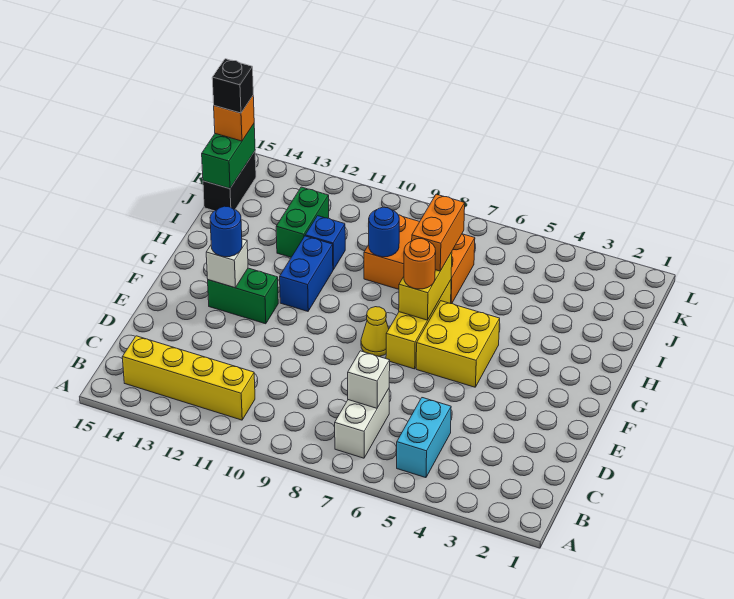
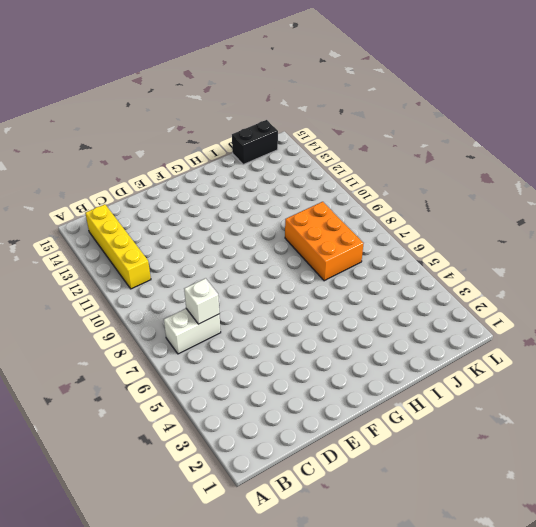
none -> cyan 1x2 brick [397,398,451,478]
none -> yellow 2x2 brick [416,301,500,387]
none -> yellow 1x3 brick [386,280,451,369]

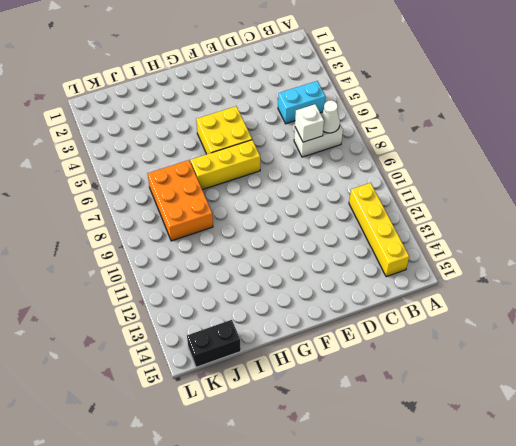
white 1x1 cone [321,100,340,133] -> none
none -> yellow 1x1 cone [361,307,389,356]
none -> green 1x2 brick [208,268,278,324]
none -> blue 1x2 brick [280,236,333,311]

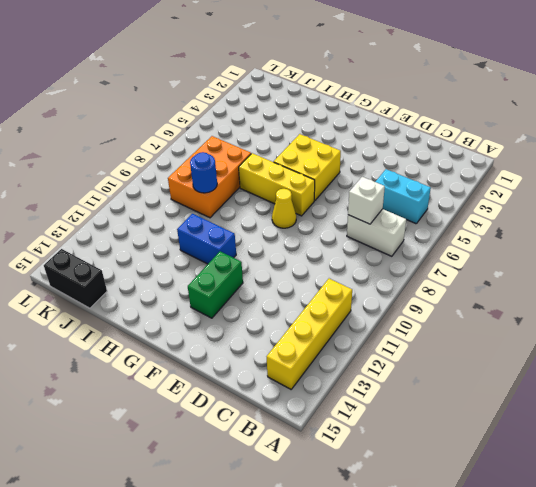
none -> blue 1x1 brick [305,216,345,270]
none -> green 1x2 brick [276,187,329,257]
none -> white 1x1 brick [206,239,248,288]

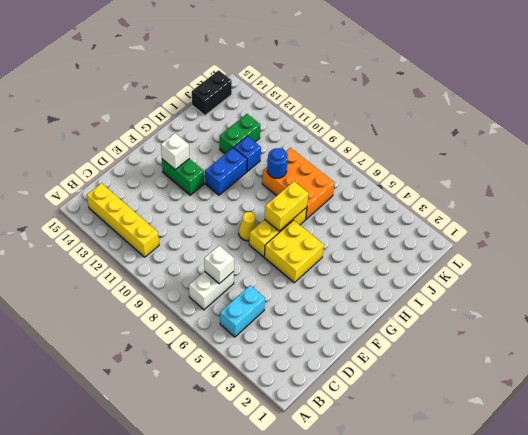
none -> green 1x2 brick [202,124,255,189]
none -> blue 1x1 round brick [210,206,242,257]
none -> orange 1x1 round brick [404,238,436,289]

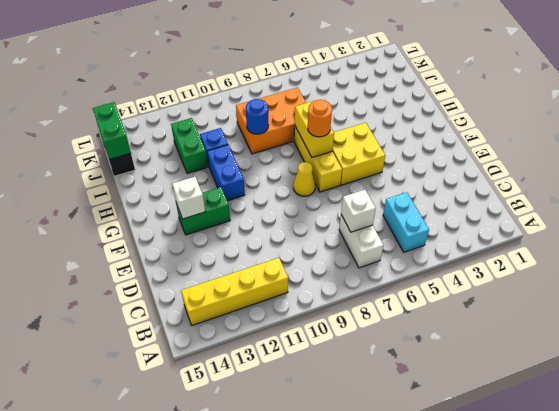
none -> blue 1x1 round brick [210,206,242,257]
none -> orange 1x2 brick [412,194,465,271]
none -> orange 1x1 brick [214,96,254,141]

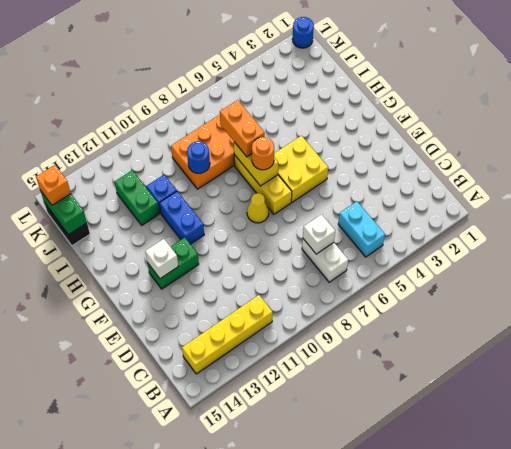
blue 1x1 round brick [292,17,314,48] -> blue 1x1 round brick moved to [210,206,242,257]
none -> black 1x1 brick [212,59,253,113]

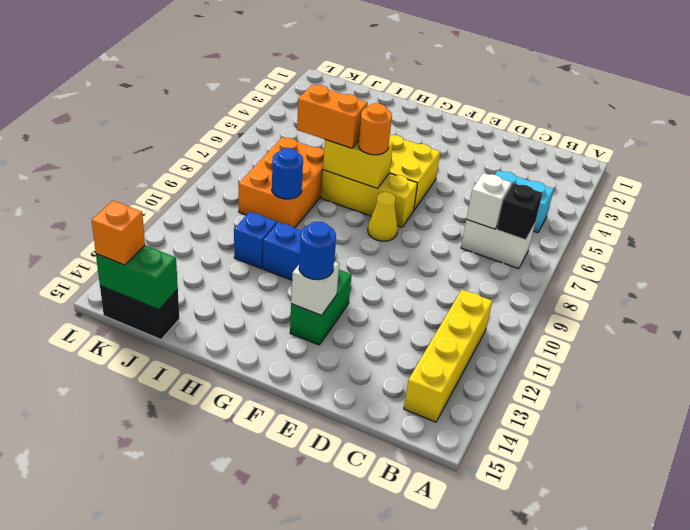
black 1x1 brick [497,183,543,240] -> black 1x1 brick moved to [212,59,253,113]
none -> green 1x2 brick [276,187,329,257]

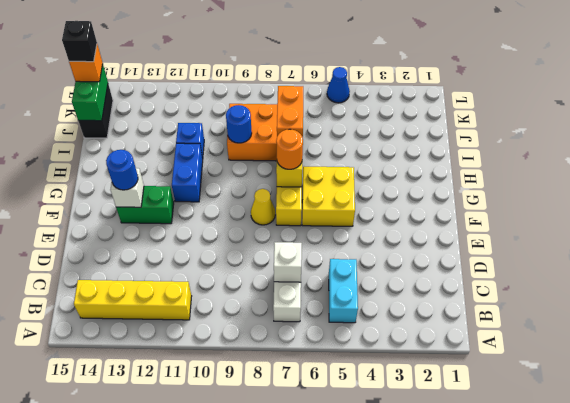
blue 1x1 cone [327,67,350,103] -> none
none -> green 1x2 brick [276,187,329,257]

